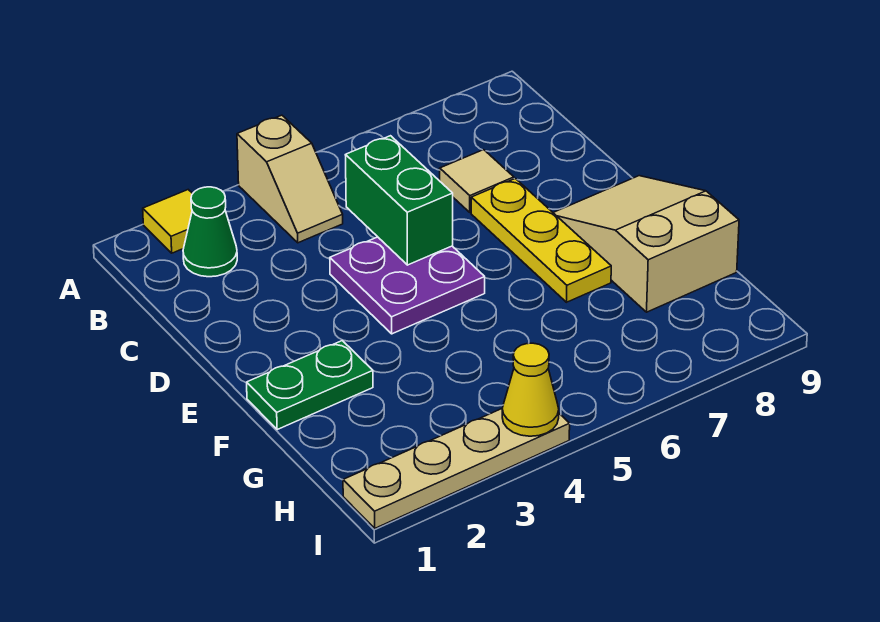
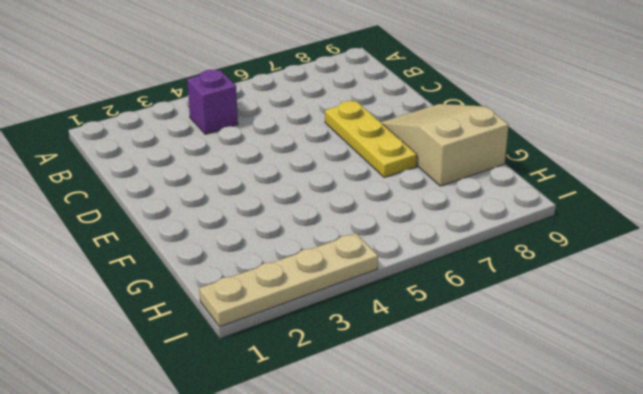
purple 1x1 brick [187,70,238,134] -> tan 1x2 slope [237,115,343,243]
none -> yellow 1x1 tile [143,190,193,253]
none -> green 1x1 cone [183,187,237,277]

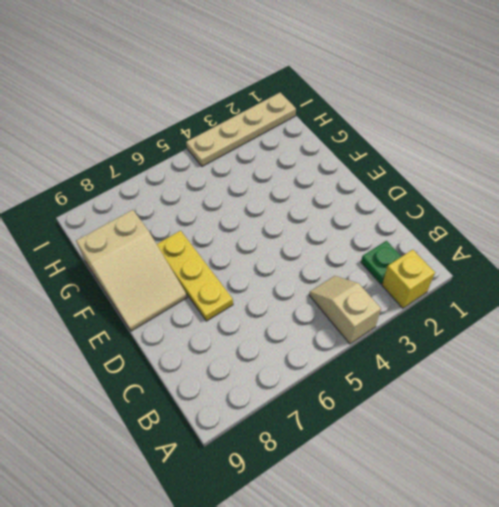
yellow 1x1 brick [382,250,435,308] -> yellow 1x1 tile [143,190,193,253]
green 1x1 plate [361,241,402,284] -> green 1x1 cone [183,187,237,277]
none -> tan 1x1 tile [440,150,514,212]
none -> purple 2x2 plate [330,237,485,334]

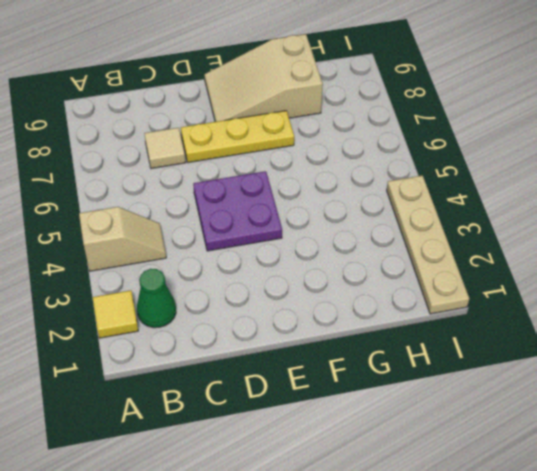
none -> green 1x2 plate [247,341,373,430]
none -> green 1x2 brick [346,136,453,265]

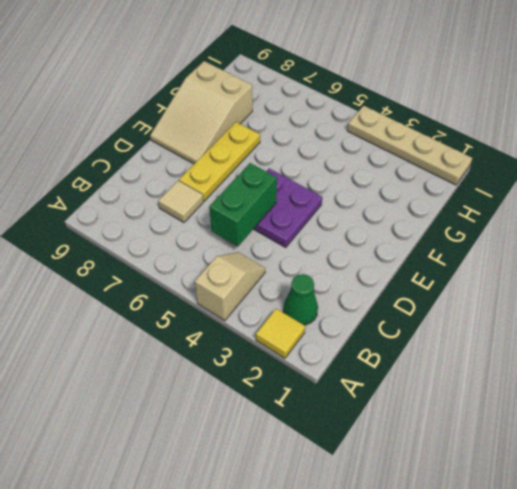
none -> green 1x2 plate [247,341,373,430]
none -> yellow 1x1 cone [502,343,559,436]

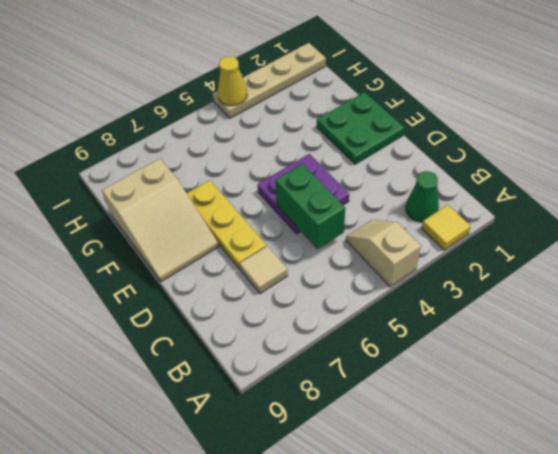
green 2x2 plate [317,92,404,164] -> green 1x2 plate [247,341,373,430]

